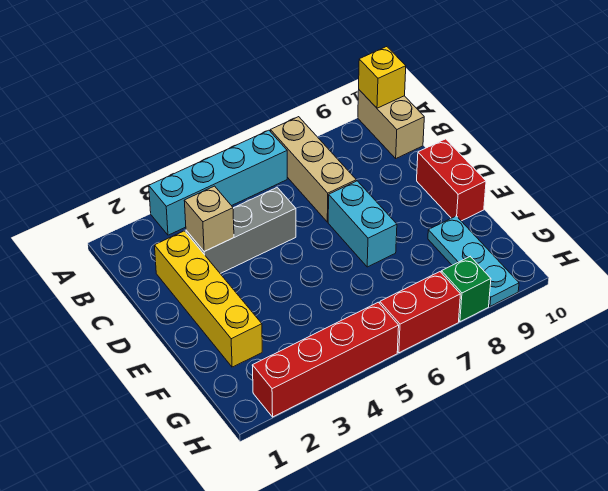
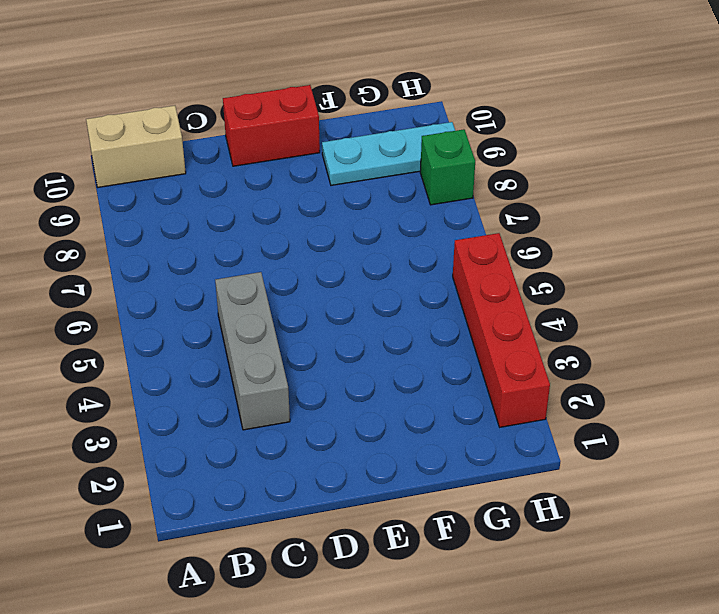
none -> cyan 1x4 brick [149,130,287,235]
none -> tan 1x3 brick [270,117,356,222]
none -> yellow 1x4 brick [154,231,262,367]

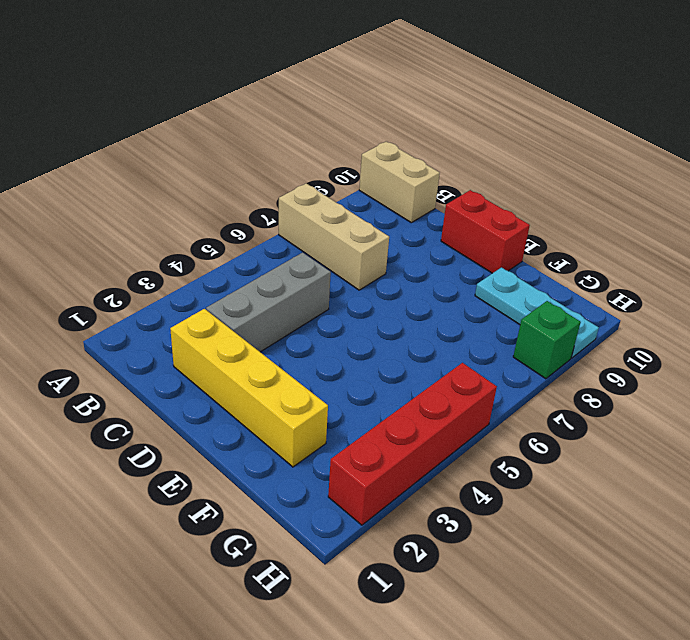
none -> cyan 1x4 brick [149,130,287,235]
none -> cyan 1x2 brick [328,181,397,267]
none -> red 1x2 brick [380,272,460,353]

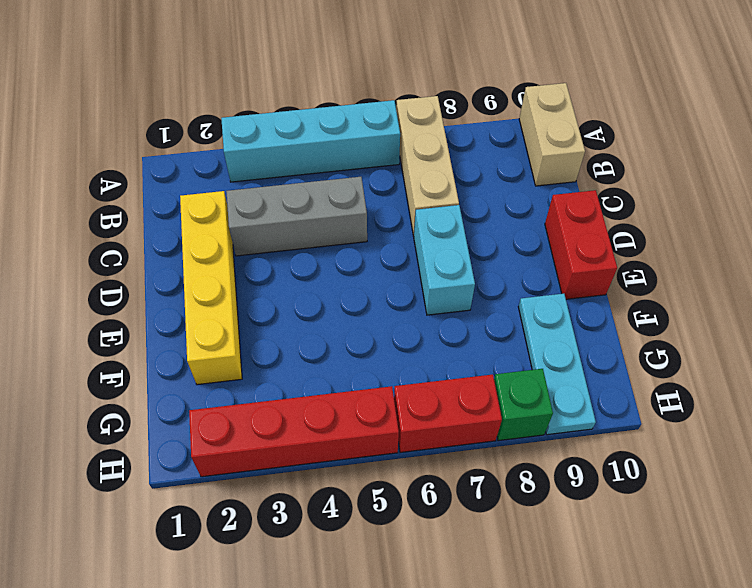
none -> yellow 1x1 brick [359,47,406,108]
none -> tan 1x1 brick [184,186,234,251]

